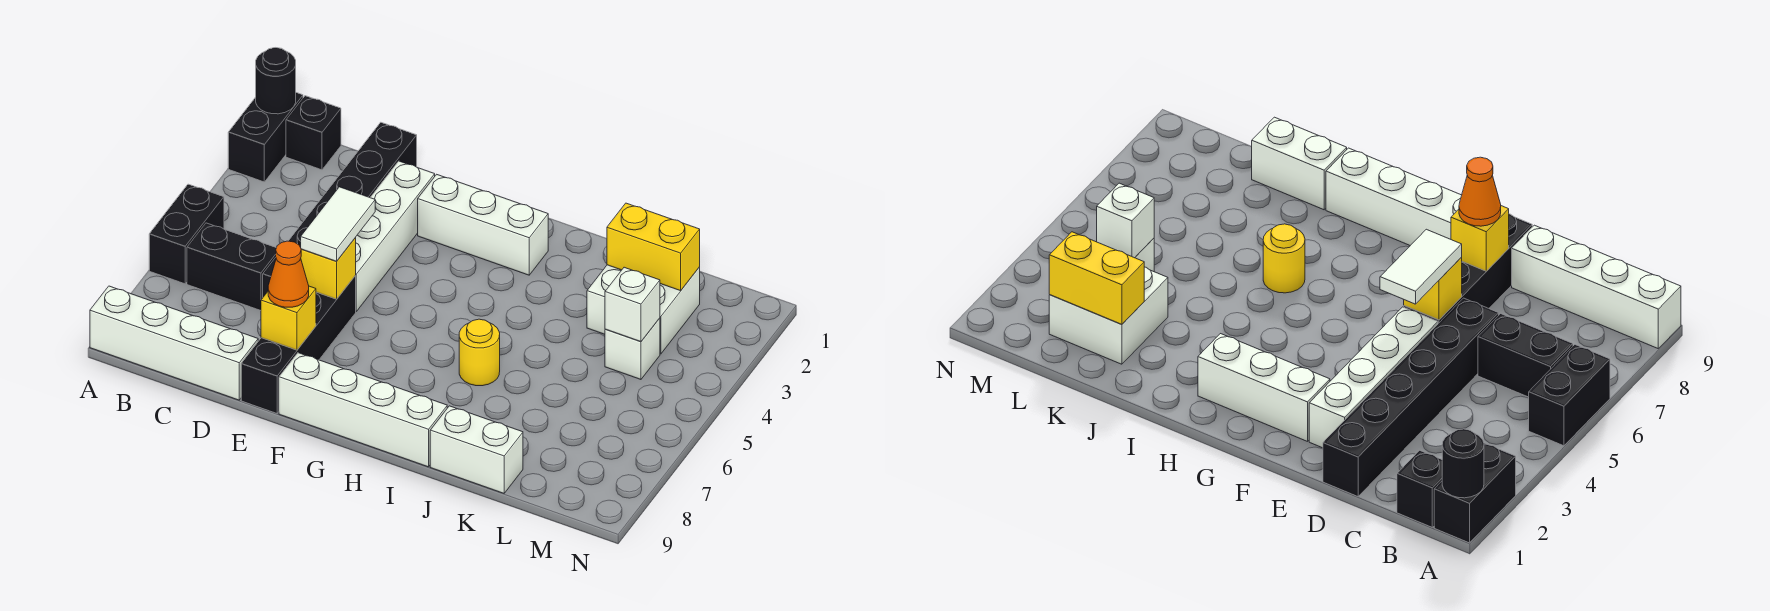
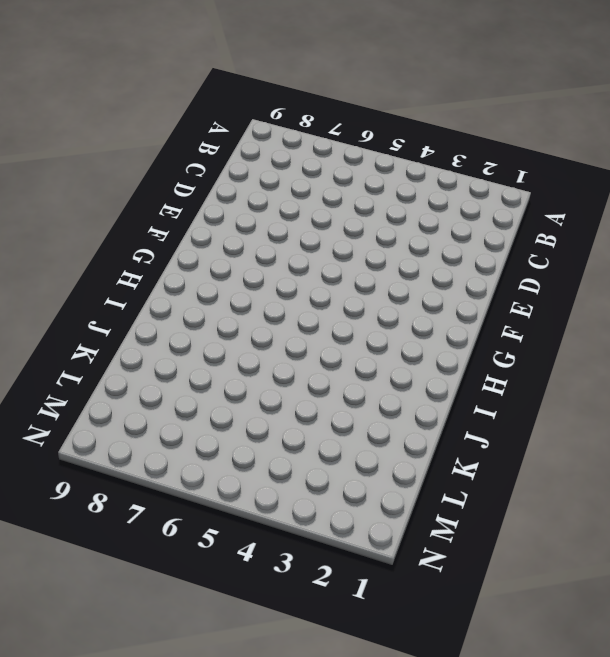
none -> black 1x2 brick [228,93,303,182]
none -> black 1x2 brick [149,184,224,284]
none -> white 1x4 brick [90,286,258,400]

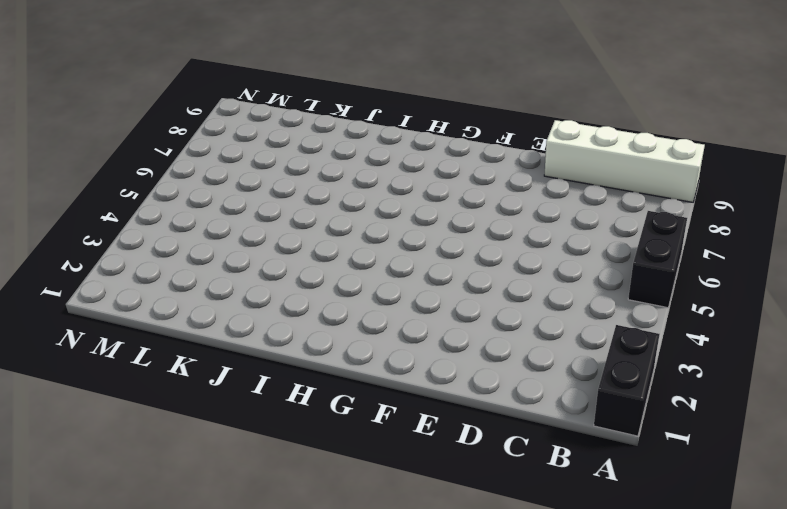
none -> black 1x1 brick [286,96,341,170]
none -> black 1x2 brick [187,223,276,310]
none -> black 1x6 brick [263,122,417,297]

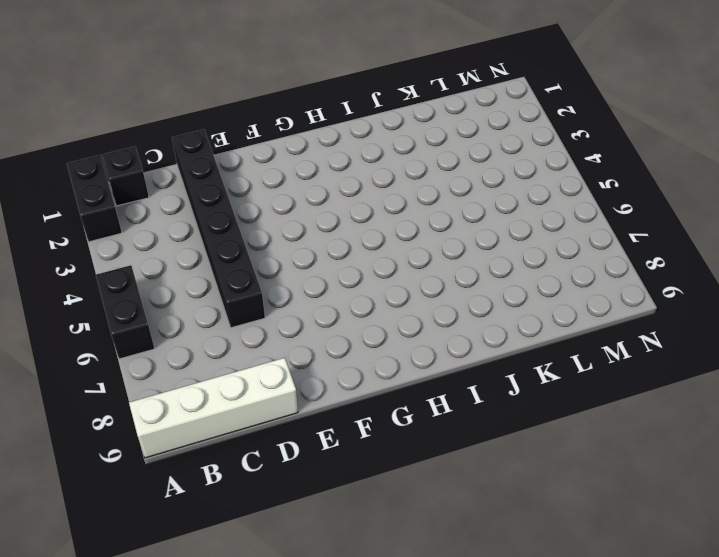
none -> black 1x2 brick [187,223,276,310]
none -> white 1x4 brick [355,161,435,311]
none -> black 1x4 brick [241,276,356,413]

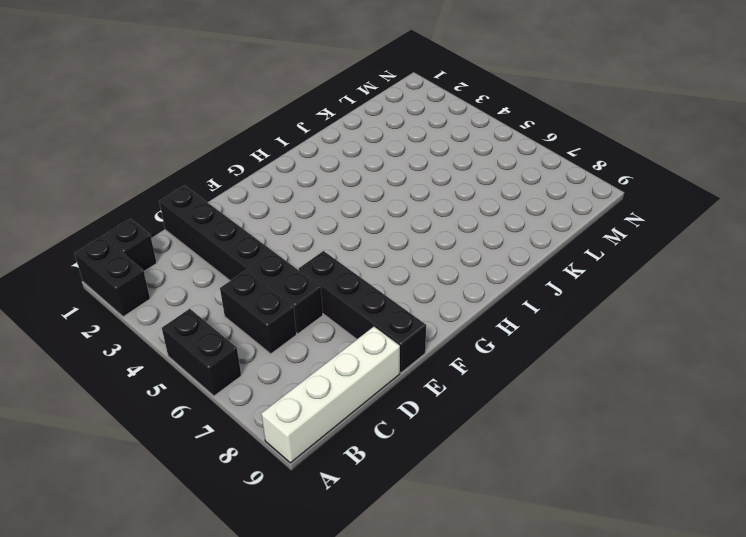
black 1x2 brick [220,270,296,354] -> black 1x2 brick turned to [187,223,276,310]
none -> white 1x4 brick [355,161,435,311]
none -> white 1x3 brick [418,174,548,275]
none -> white 1x4 brick [279,353,447,467]

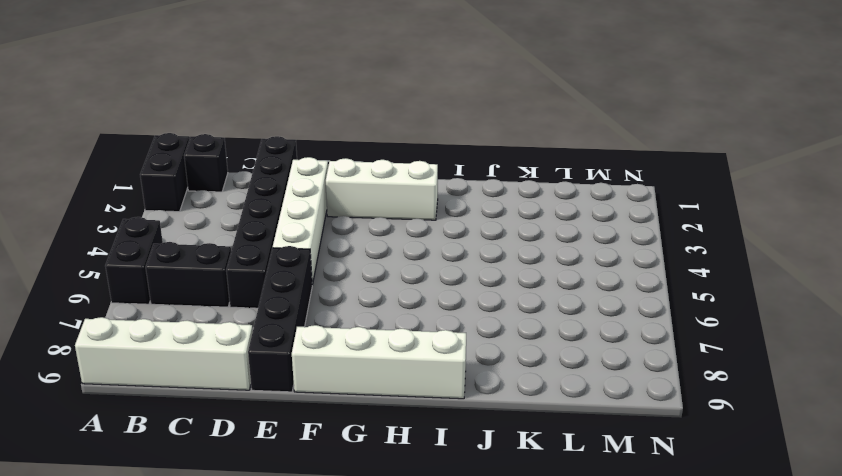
none -> yellow 1x1 round brick [459,319,500,386]
none -> white 1x2 brick [430,406,523,493]
none -> white 2x2 brick [587,265,700,354]

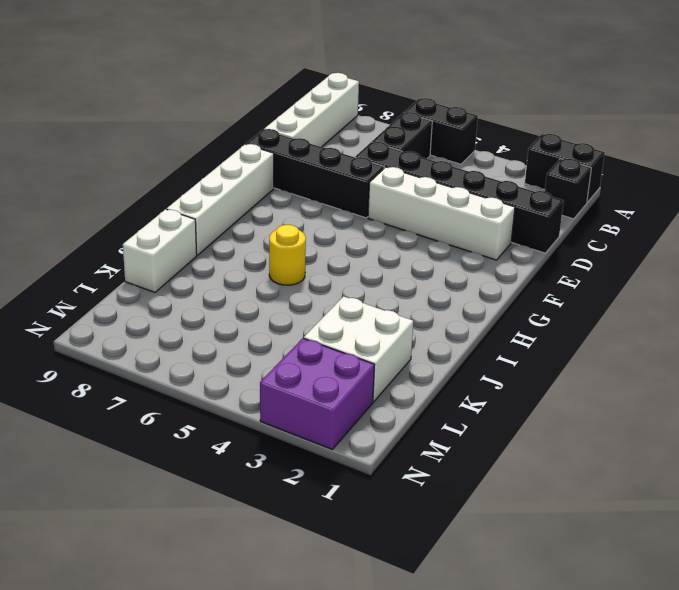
purple 2x2 brick [260,338,374,449] -> none
none -> white 1x3 brick [418,174,548,275]
none -> white 1x1 brick [605,318,660,379]
none -> black 1x1 round brick [256,48,296,114]

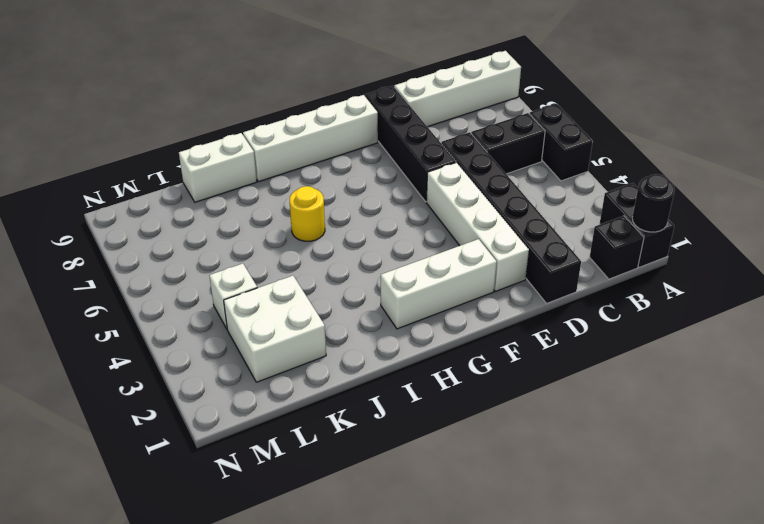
none -> yellow 1x1 brick [301,238,356,299]
none -> yellow 1x1 brick [261,286,316,350]
none -> yellow 1x2 brick [607,203,700,291]

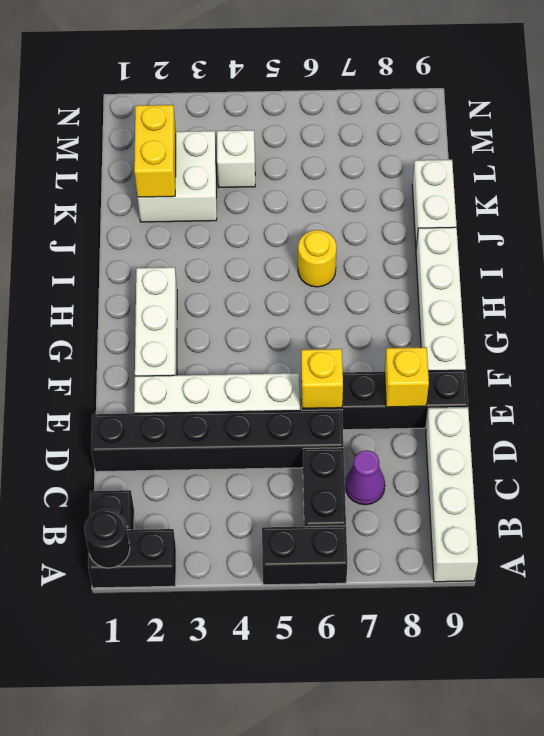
purple 1x1 cone [345,450,385,505] -> none
none -> white 1x1 brick [605,267,660,342]
none -> white 1x2 tile [301,187,375,261]
none -> orange 1x1 cone [268,241,309,307]

